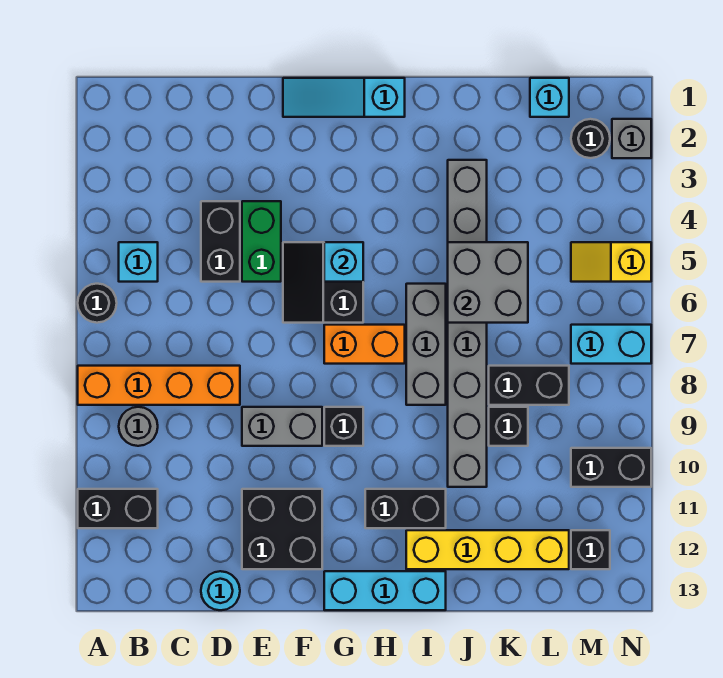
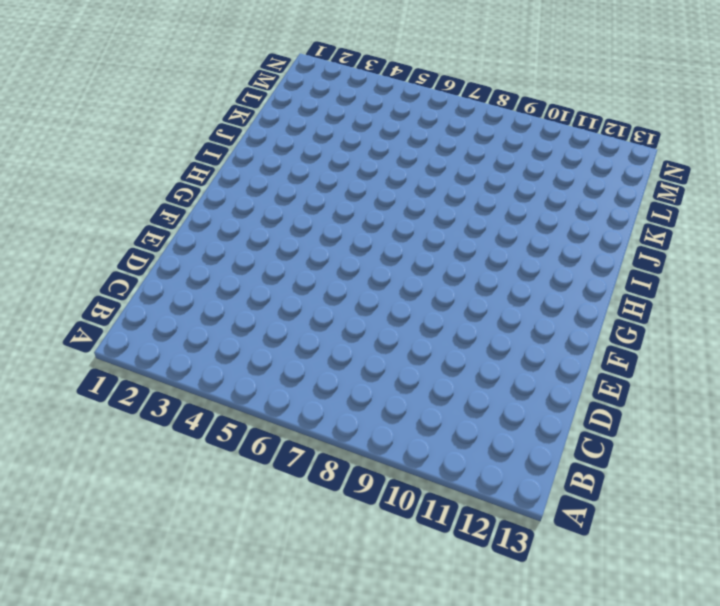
none -> black 1x1 round brick [78,284,117,323]
none -> orange 1x4 brick [78,366,240,405]
none -> black 1x2 brick [78,489,158,528]
none -> cyan 1x1 brick [119,242,158,282]

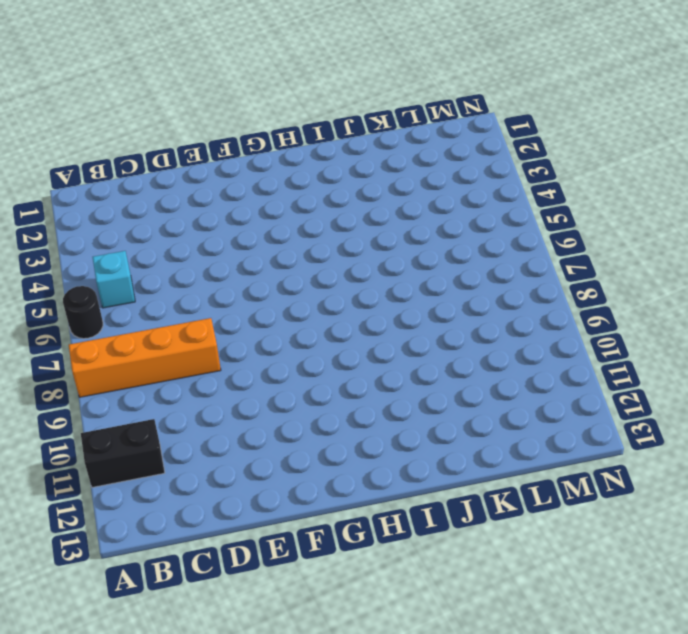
none -> grey 1x1 round brick [119,407,158,446]
none -> black 1x2 brick [201,201,240,282]
none -> cyan 1x1 round brick [201,571,240,610]
none -> green 1x2 brick [242,201,281,282]

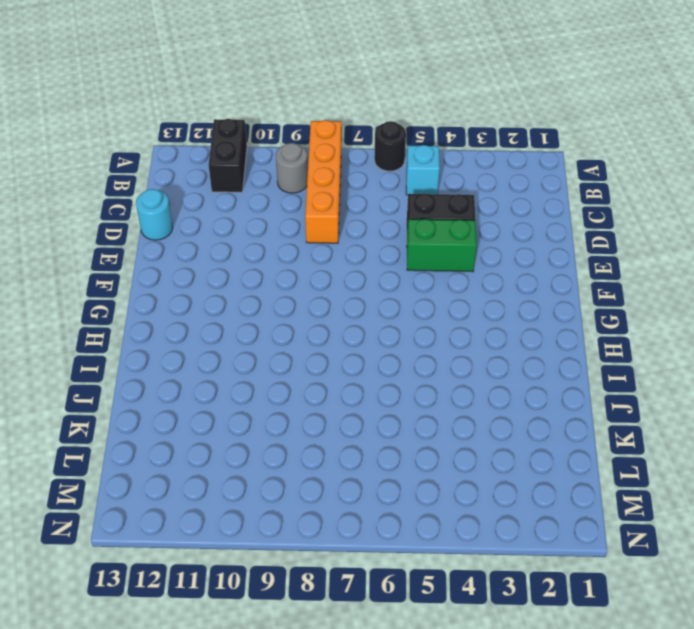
none -> grey 1x2 brick [242,407,322,446]
none -> black 2x2 brick [242,489,322,569]
none -> cyan 1x3 slope [283,78,405,117]
none -> black 2x2 slope [283,242,363,323]

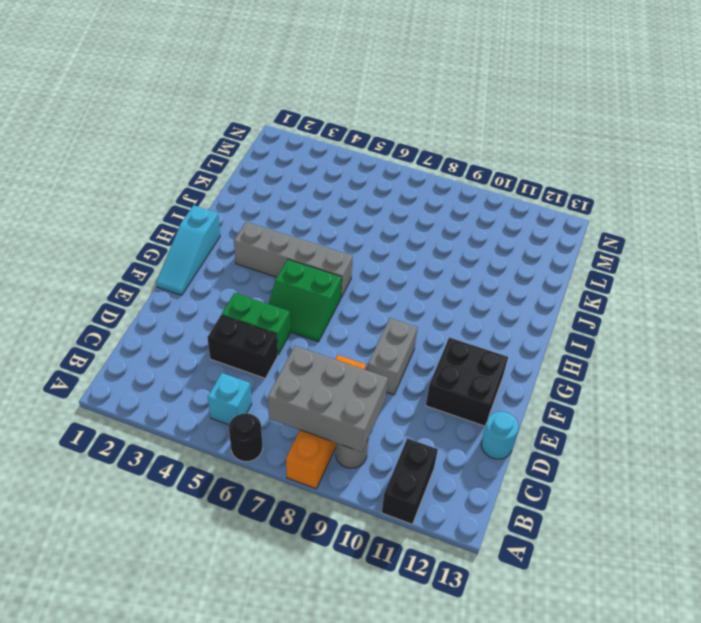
grey 2x3 brick [268,346,388,452] -> none
green 2x2 slope [269,259,342,342] -> black 2x2 slope [283,242,363,323]
grey 1x4 brick [234,222,353,297] -> none
none -> orange 1x2 brick [324,325,405,364]
none -> black 1x1 brick [324,407,363,446]
none -> cyan 1x3 brick [324,571,446,610]
none -> black 1x2 brick [365,489,446,528]

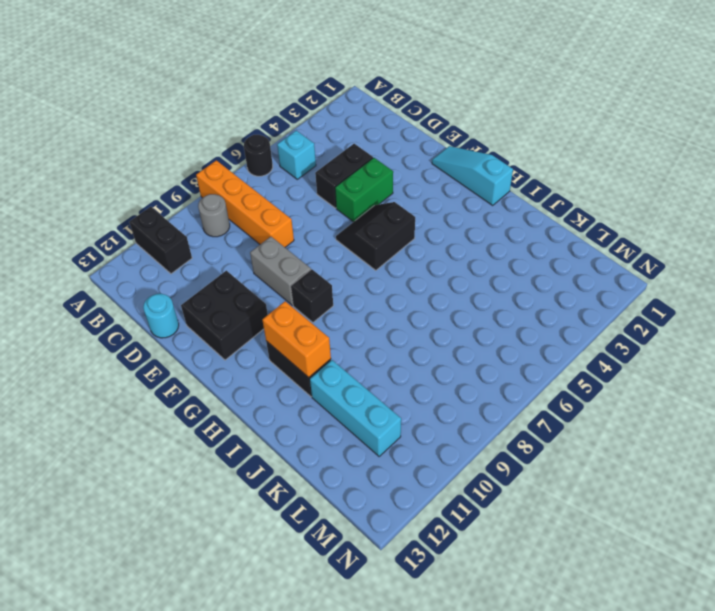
orange 1x2 brick [263,301,331,377] -> orange 1x2 brick moved to [324,325,405,364]
cyan 1x3 brick [310,360,401,456] -> cyan 1x3 brick moved to [324,571,446,610]
none -> grey 1x3 brick [406,284,446,405]
none -> yellow 1x4 brick [406,530,569,569]
none -> grey 1x8 brick [448,160,487,487]
none -> black 1x2 brick [489,366,569,405]

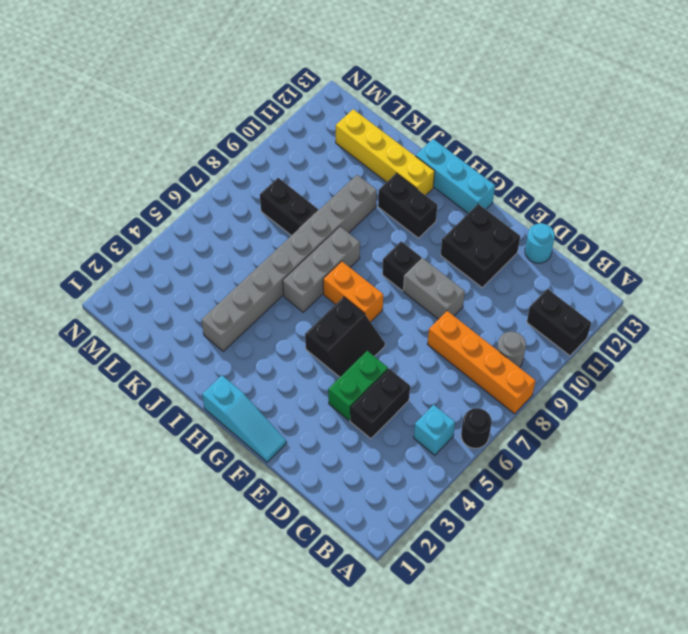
none -> black 1x1 brick [489,407,528,446]
none -> cyan 1x1 brick [530,78,569,117]
none -> black 1x1 round brick [571,119,610,158]
none -> yellow 1x2 slope [571,242,651,282]

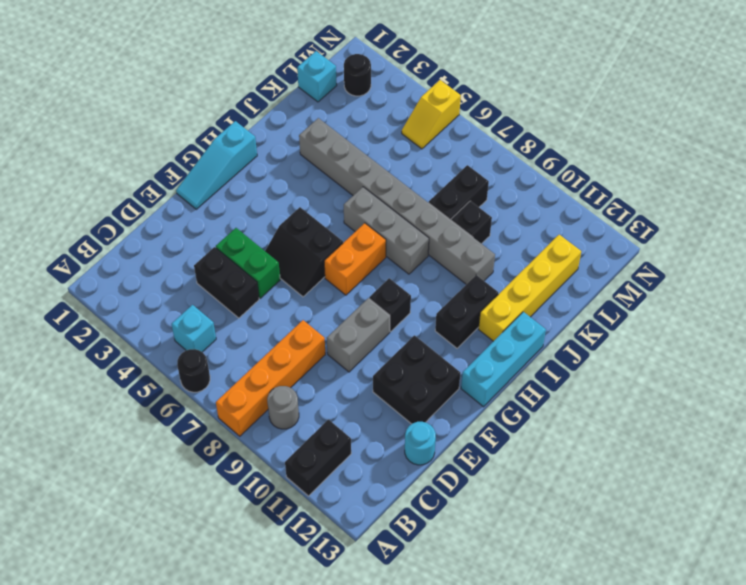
none -> cyan 1x2 brick [571,325,651,364]
none -> black 1x2 brick [571,448,651,487]
none -> black 1x1 brick [571,530,610,569]
none -> grey 1x1 brick [612,119,651,158]

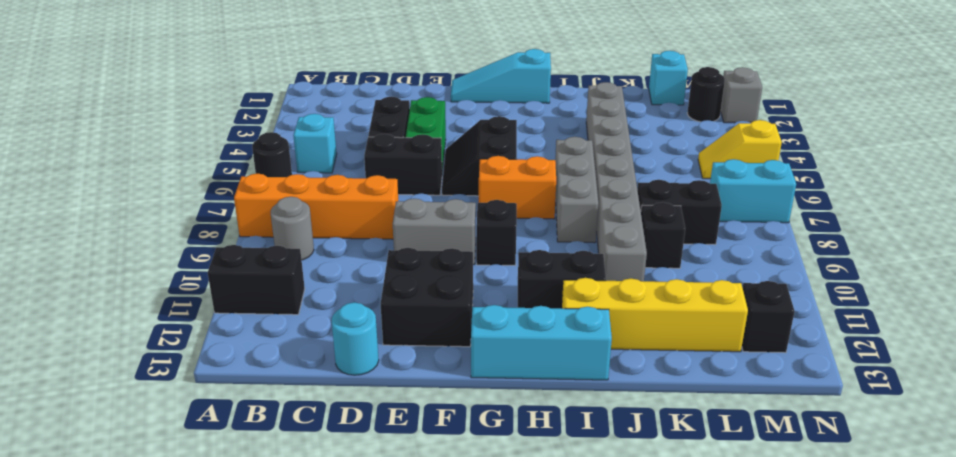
black 1x2 brick [364,134,442,195] -> black 1x2 brick moved to [571,448,651,487]
none -> cyan 1x1 brick [324,242,363,282]
none -> grey 2x2 brick [448,242,528,323]

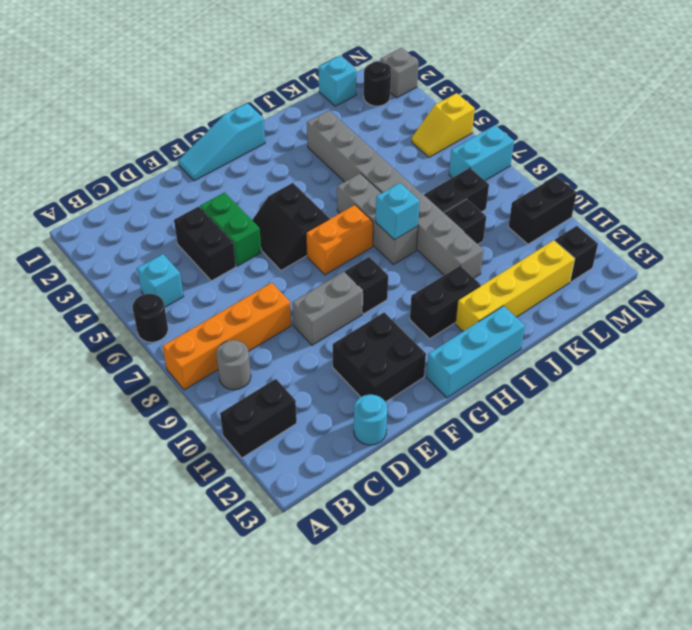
cyan 1x1 brick [376,183,419,240] -> cyan 1x1 brick moved to [324,242,363,282]
none -> grey 2x2 brick [448,242,528,323]

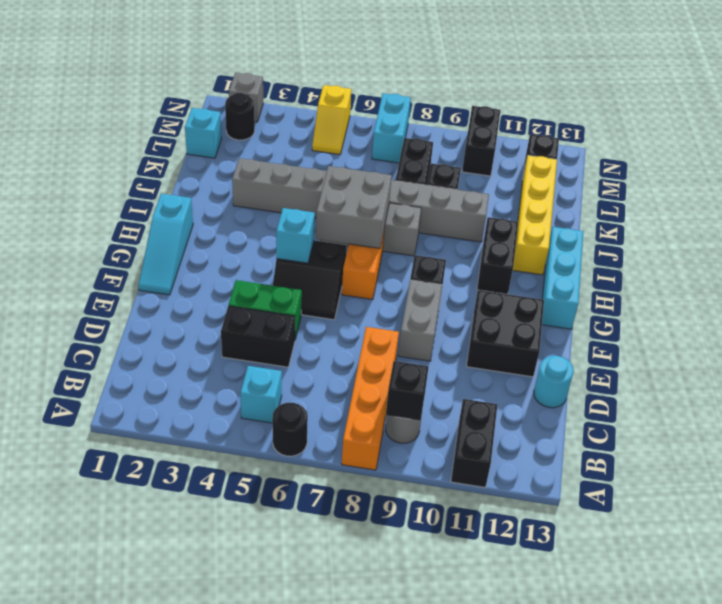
black 1x1 brick [386,361,429,421] -> none
grey 2x2 brick [316,166,392,249] -> grey 2x2 brick moved to [448,242,528,323]

